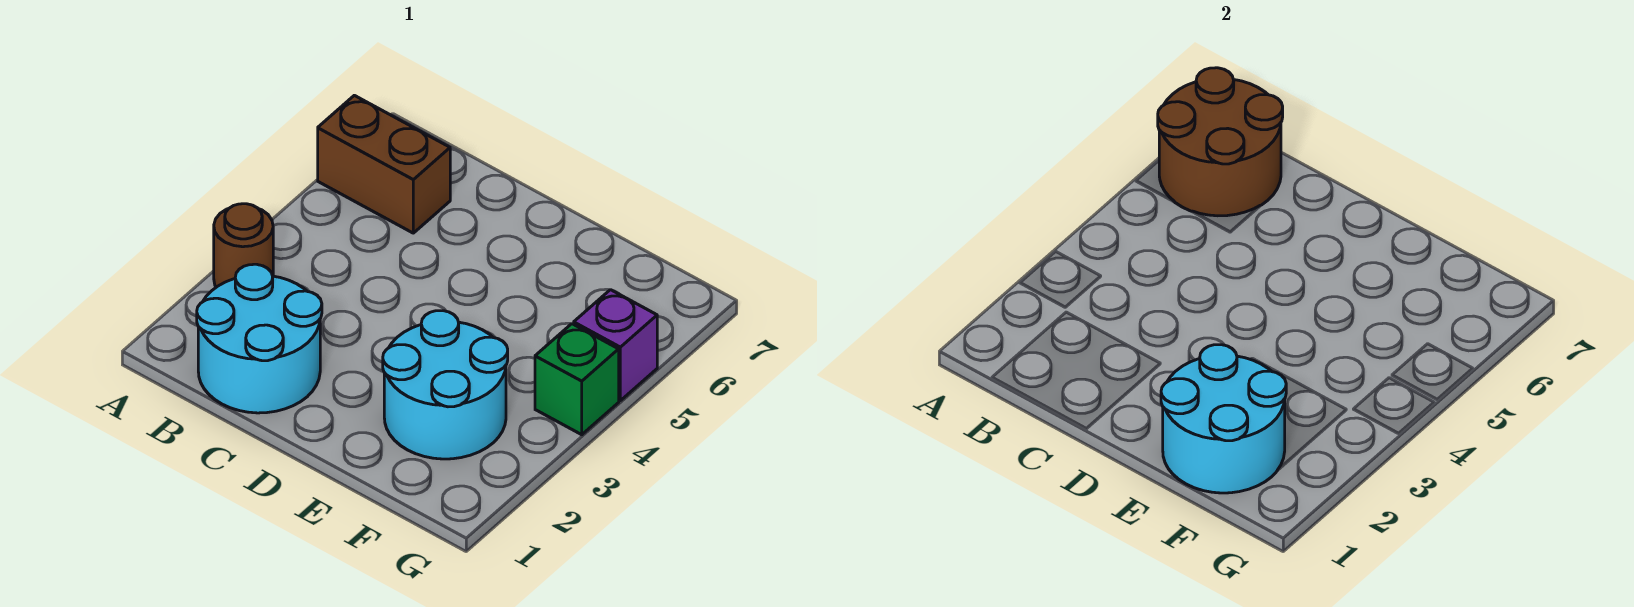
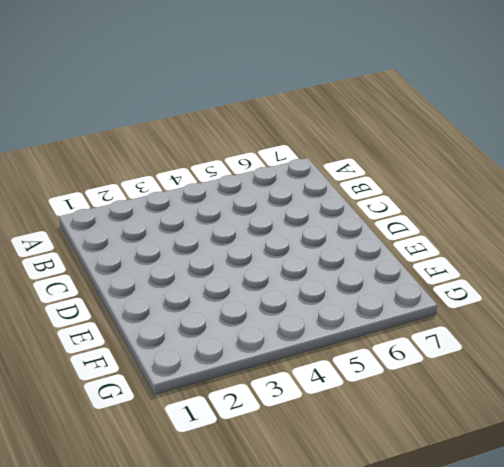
none -> brown 1x1 round brick [214,204,273,287]
none -> brown 1x2 brick [318,95,450,233]

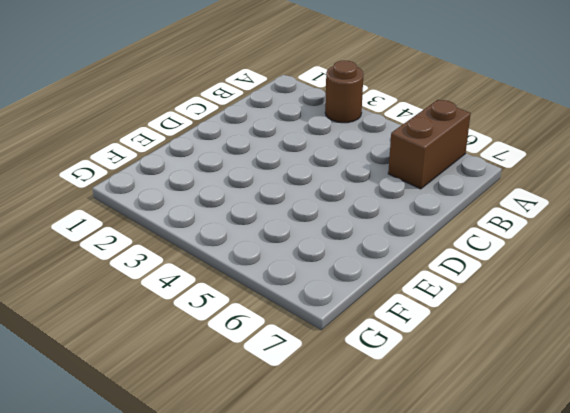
none -> cyan 2x2 round brick [197,264,322,413]
none -> cyan 2x2 round brick [383,311,508,459]

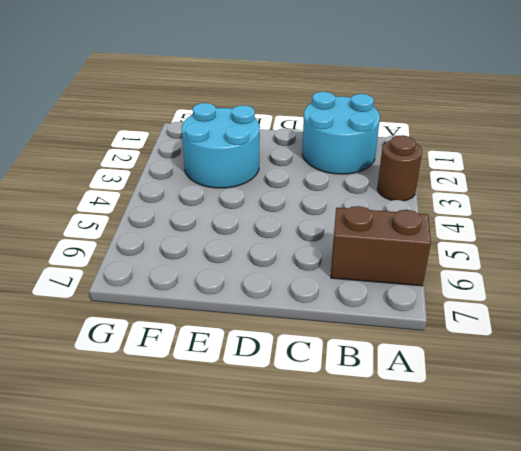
none -> green 1x1 brick [535,324,619,435]
none -> purple 1x1 brick [574,290,657,401]

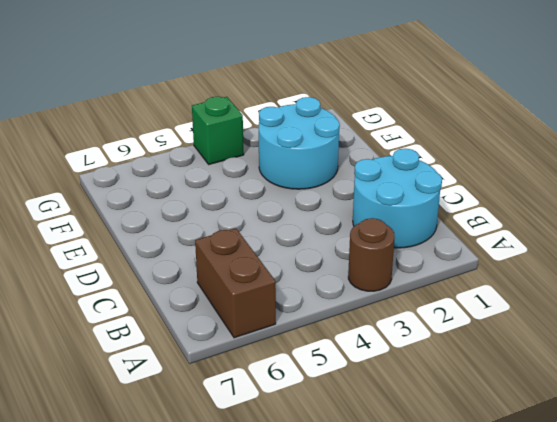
none -> purple 1x1 brick [574,290,657,401]
none -> brown 2x2 round brick [1158,68,1283,216]

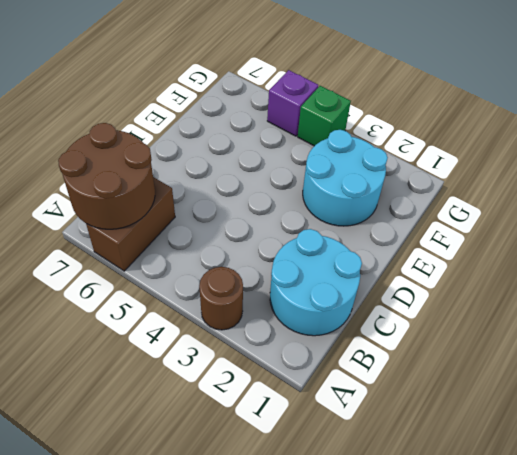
none -> cyan 2x2 round brick [1161,345,1286,493]

